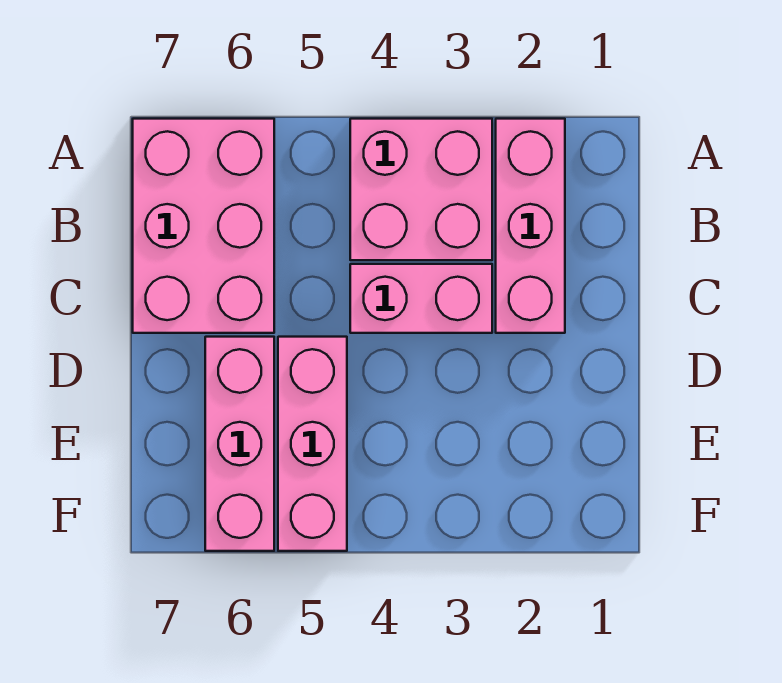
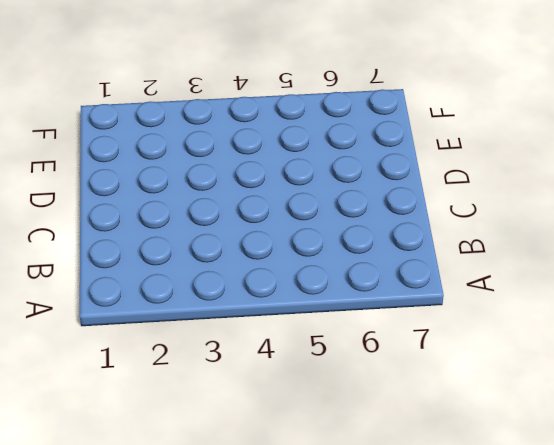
none -> pink 1x3 brick [496,119,565,333]
none -> pink 2x2 brick [350,119,492,260]

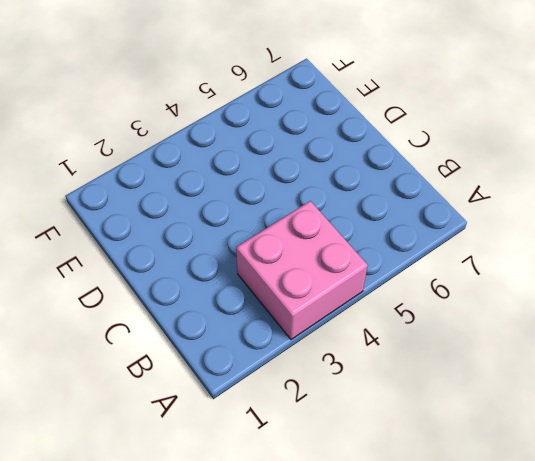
none -> pink 1x3 brick [496,119,565,333]
none -> pink 2x3 brick [133,119,274,333]

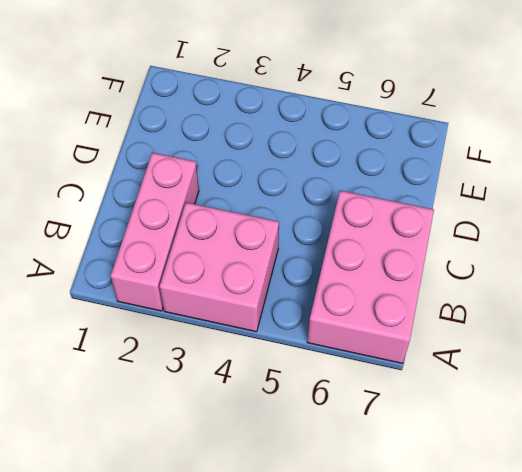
none -> pink 1x2 brick [350,264,492,333]
none -> pink 1x3 brick [278,337,347,551]

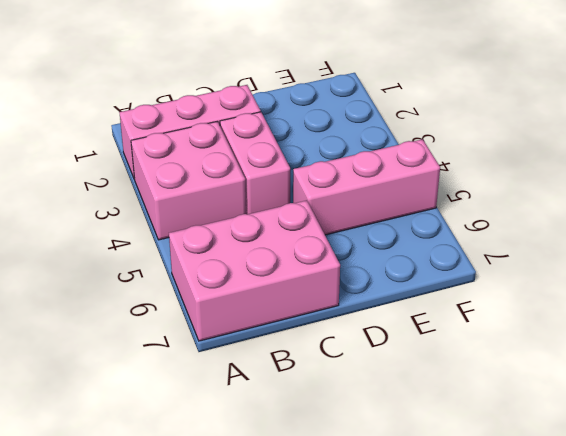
none -> pink 1x3 brick [205,337,274,551]

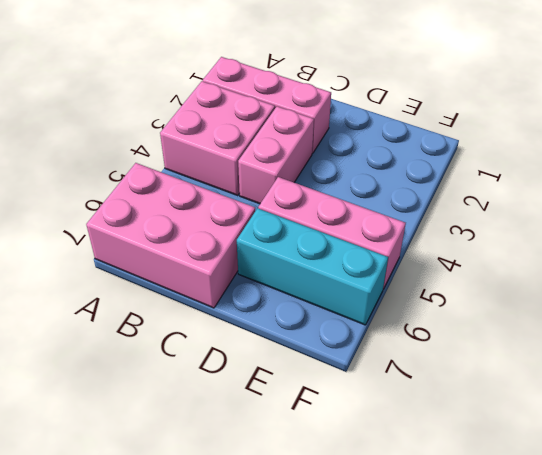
cyan 1x3 brick [237,208,388,325] -> pink 1x3 brick [205,337,274,551]

